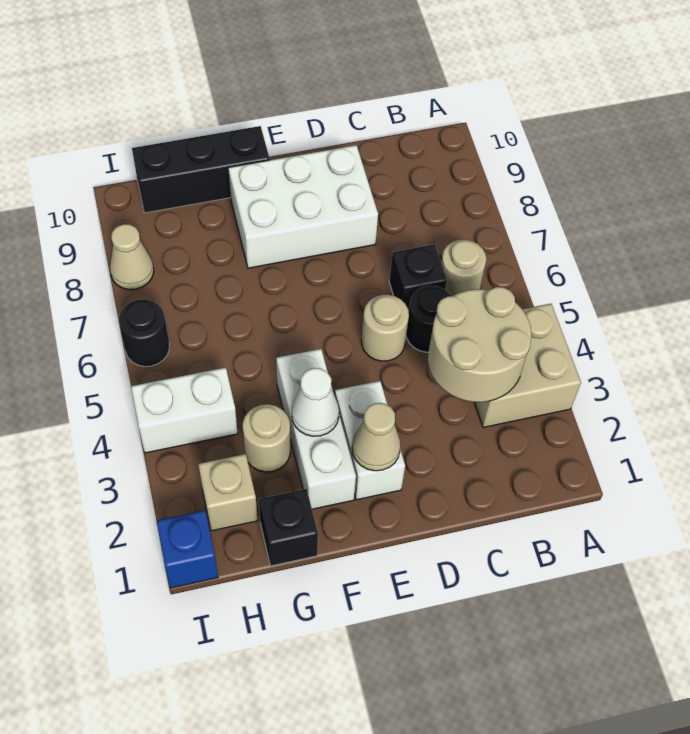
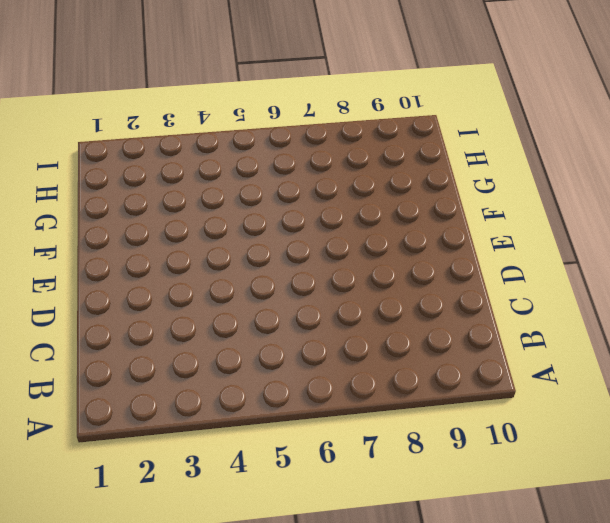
none -> tan 2x2 brick [475,304,581,427]
none -> tan 1x1 round brick [441,240,486,296]
none -> black 1x1 round brick [406,286,451,352]

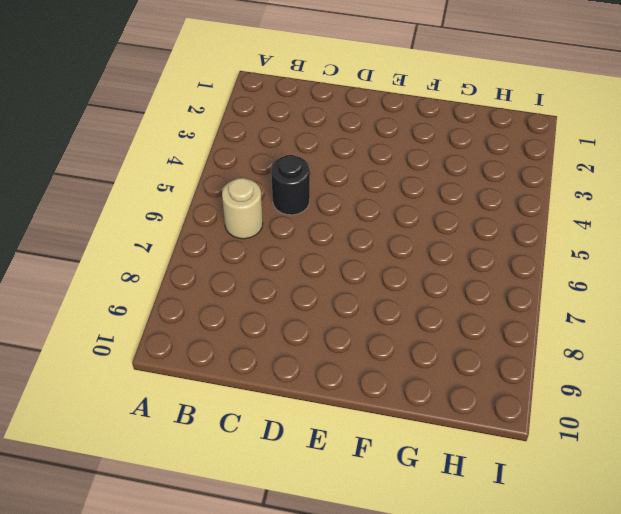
none -> tan 2x2 brick [475,304,581,427]
none -> black 1x1 brick [389,244,447,311]
none -> tan 1x1 round brick [361,295,409,361]

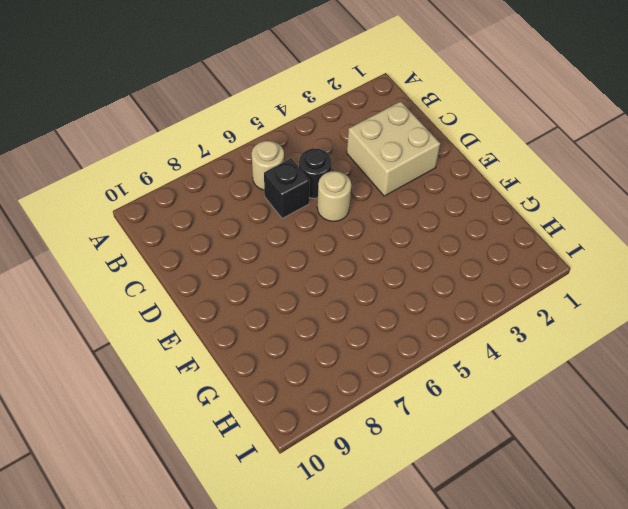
tan 2x2 brick [347,102,440,196] -> tan 2x2 brick moved to [475,304,581,427]
none -> white 2x3 brick [228,145,378,268]
none -> white 1x2 brick [335,381,405,500]
none -> white 1x3 brick [276,349,356,509]

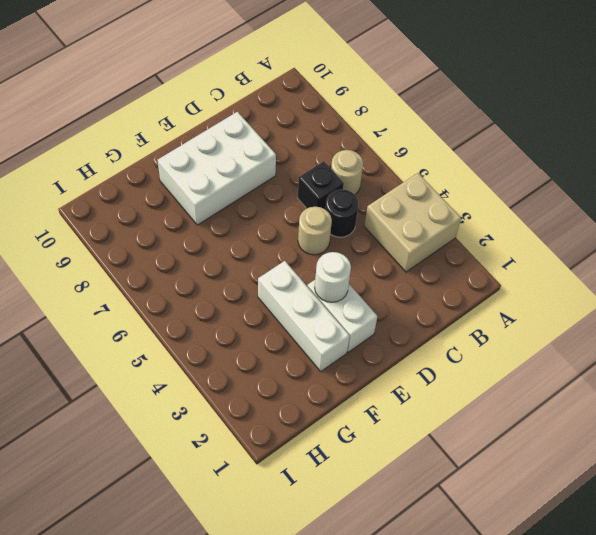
white 1x1 round brick [315,252,351,302] -> none
none -> black 1x3 brick [132,126,270,213]
none -> black 1x1 brick [259,489,318,566]
none -> tan 1x1 round brick [243,404,290,472]

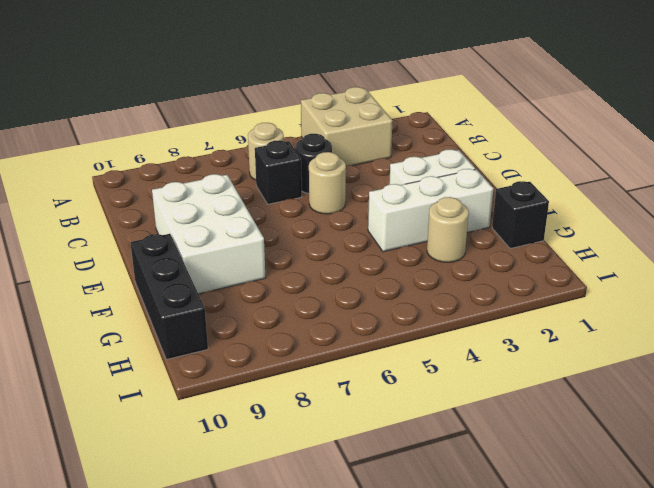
none -> tan 1x1 brick [198,454,257,531]
none -> white 1x2 brick [131,367,238,453]
none -> blue 1x1 brick [156,510,218,588]

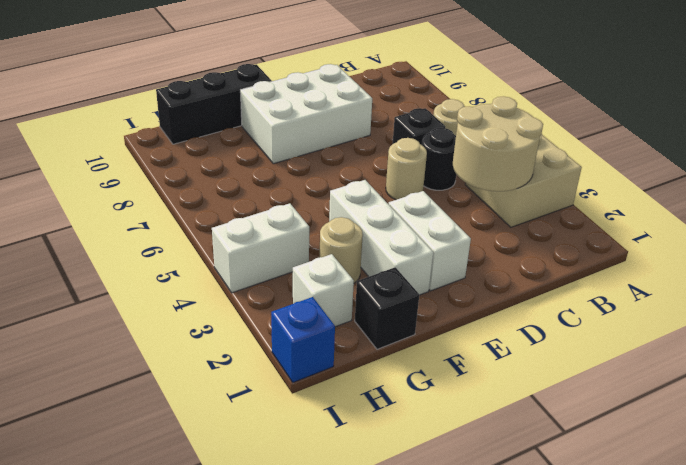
white 1x1 brick [293,254,354,327] -> tan 1x1 brick [198,454,257,531]
none -> black 1x1 round brick [119,299,169,367]
none -> tan 1x1 cone [110,224,154,290]
none -> tan 1x1 cone [352,403,401,471]

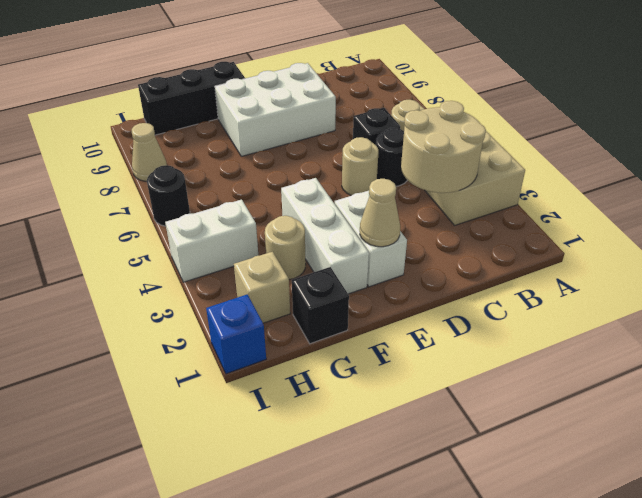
none -> white 1x1 cone [291,368,339,436]

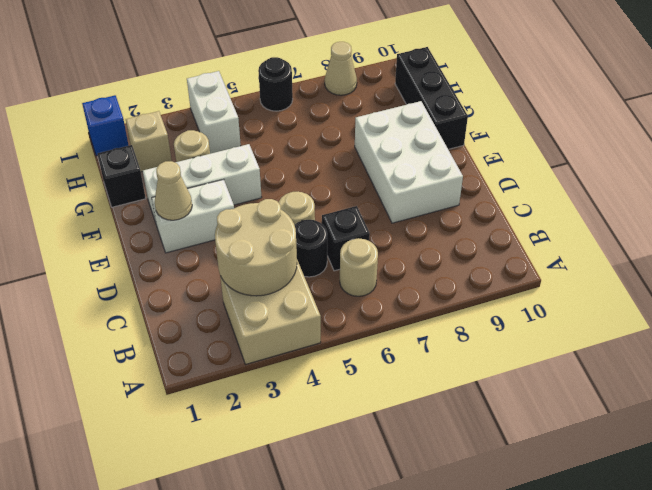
none -> white 1x1 cone [291,368,339,436]

